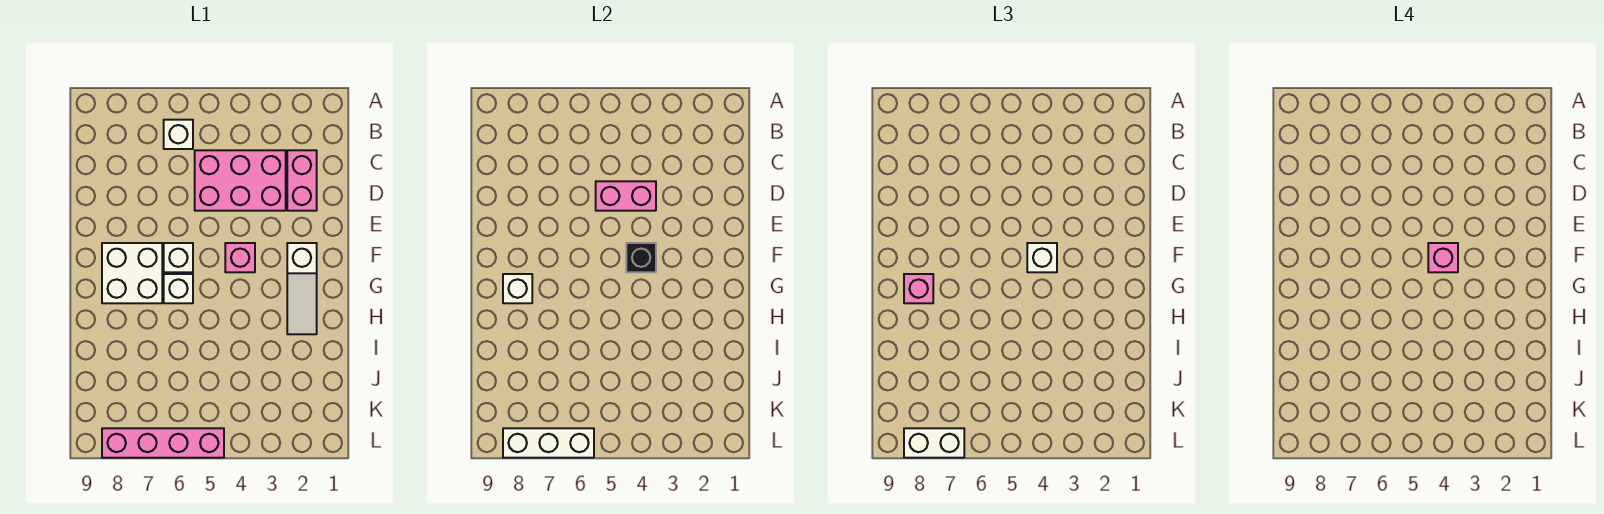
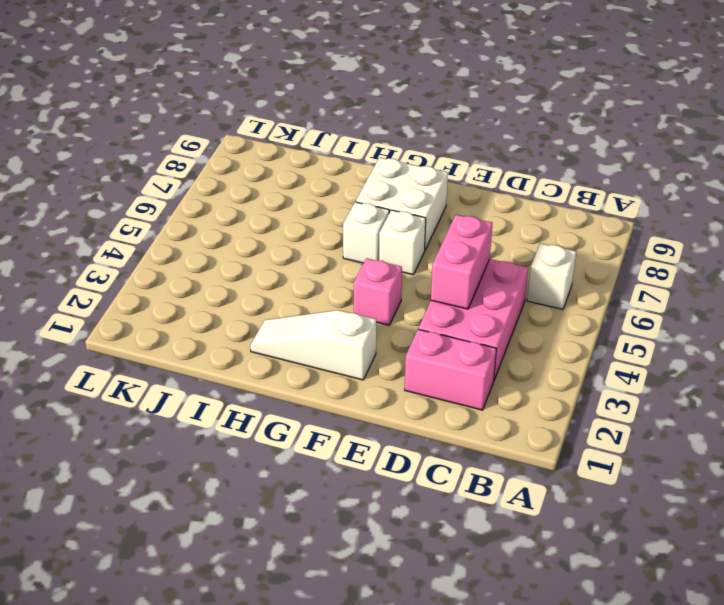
none -> pink 1x4 brick [102,428,224,458]
none -> black 1x1 brick [626,243,656,272]
none -> white 1x1 brick [503,274,532,303]

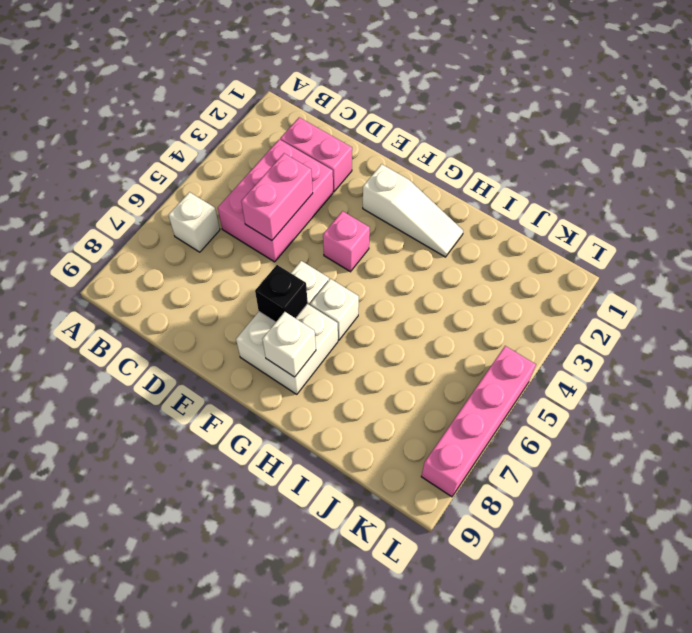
black 1x1 brick [255,265,308,322] -> black 1x1 brick moved to [626,243,656,272]
none -> white 1x3 brick [503,428,594,458]
none -> white 1x1 brick [1027,243,1057,272]
none -> pink 1x1 brick [904,274,933,303]

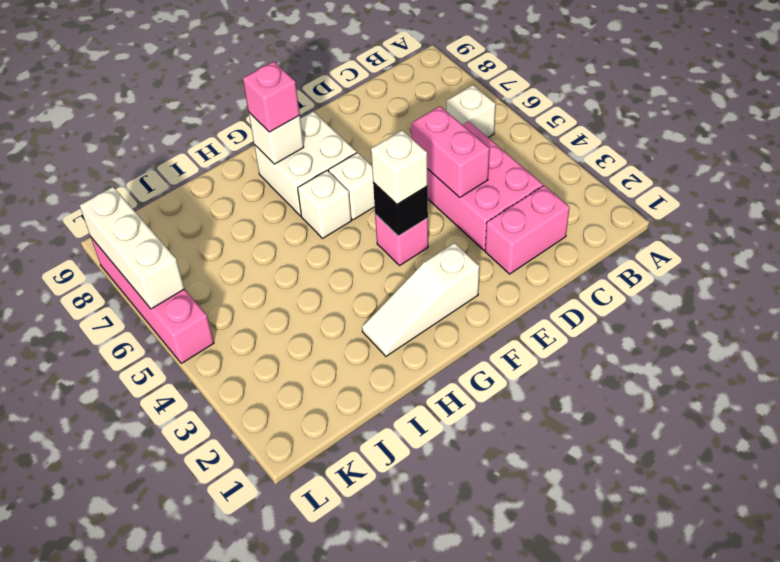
none -> white 1x2 brick [904,428,964,458]
none -> pink 1x1 brick [1428,243,1458,272]

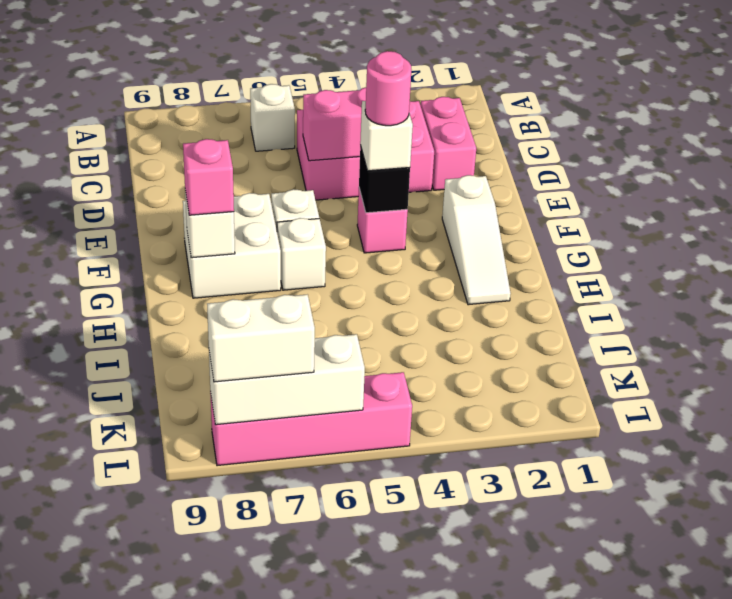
pink 1x1 round brick [365,51,411,126] -> pink 1x1 brick [1428,243,1458,272]

